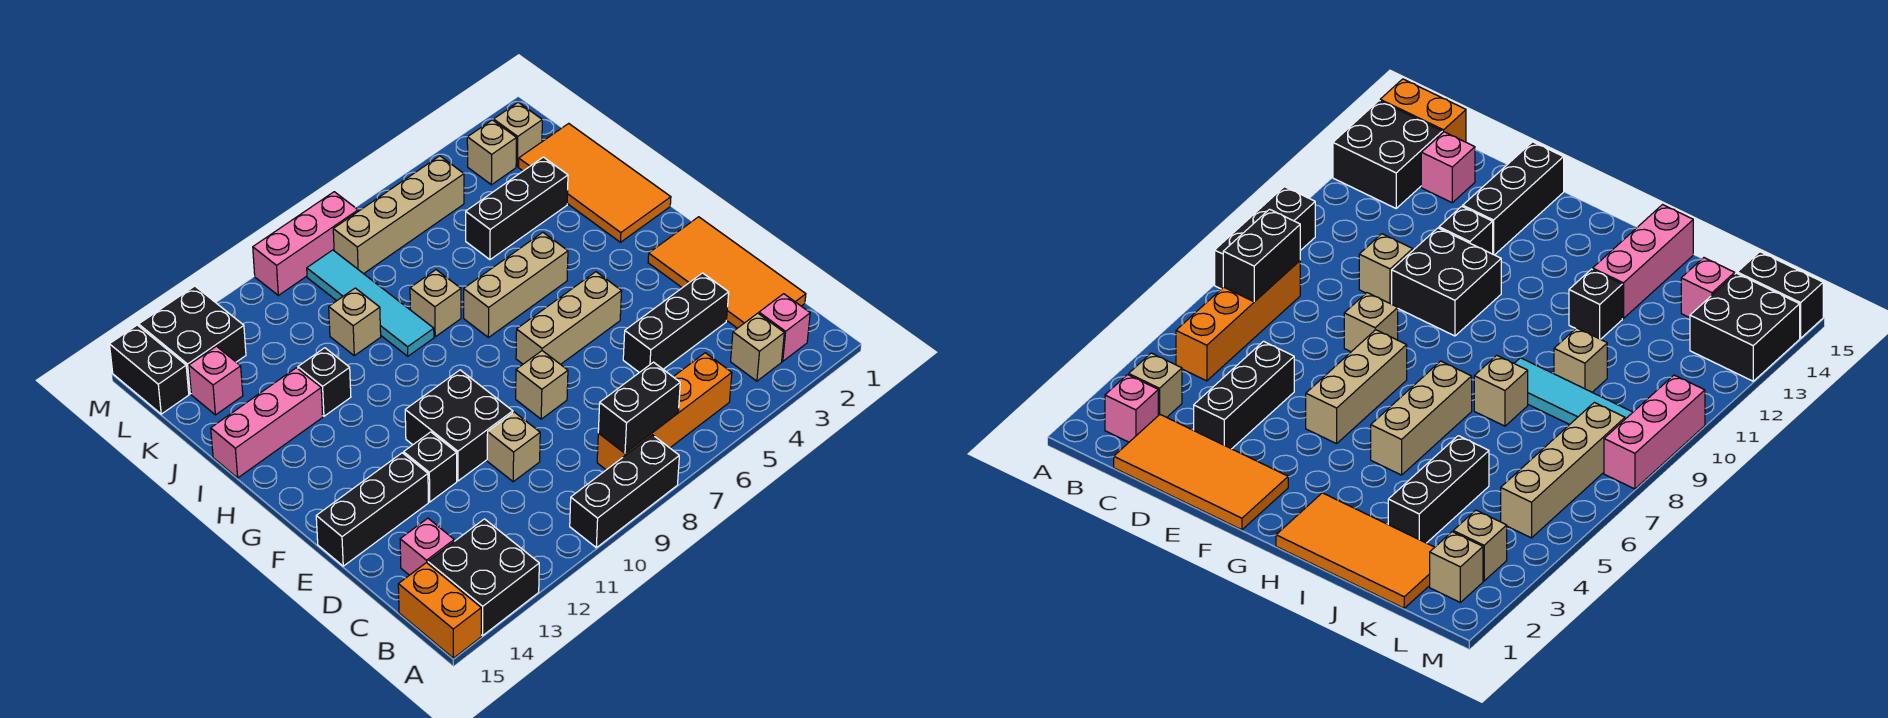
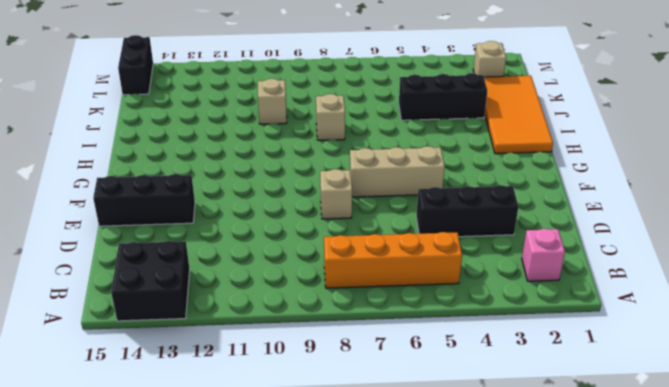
none -> black 1x3 brick [570,435,679,548]
none -> orange 1x2 brick [398,563,481,658]
none -> tan 1x1 brick [731,313,784,381]
none -> orange 2x4 tile [648,217,806,328]

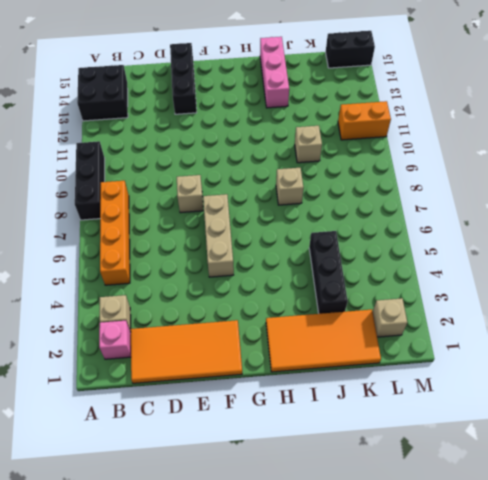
orange 1x2 brick [338,101,391,140] -> orange 1x2 brick moved to [398,563,481,658]
none -> pink 1x1 brick [400,518,454,575]
none -> black 1x3 brick [623,273,729,373]
none -> tan 1x1 brick [487,412,540,482]
none -> black 2x2 brick [405,370,513,481]

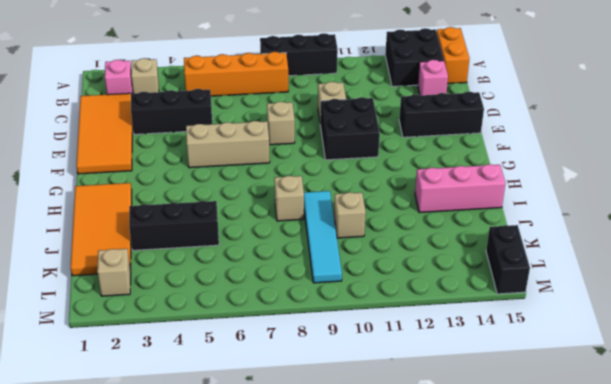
none -> black 1x1 brick [404,432,457,502]
none -> tan 1x3 brick [464,232,568,338]
none -> black 1x1 brick [298,348,351,416]
none -> pink 1x1 brick [189,346,243,415]

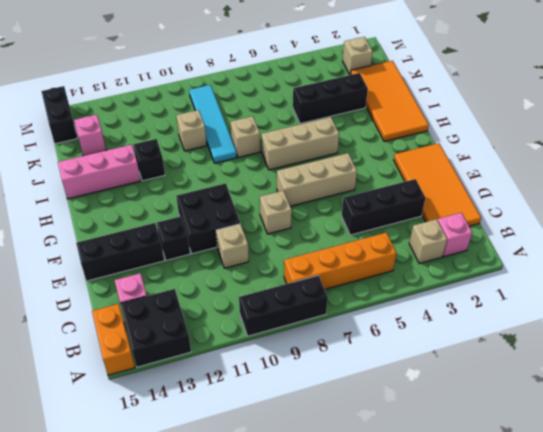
none -> tan 1x1 brick [467,120,517,185]
none -> tan 1x4 brick [333,156,464,274]
none -> black 2x2 brick [139,286,246,394]
none -> pink 1x3 brick [253,192,358,295]

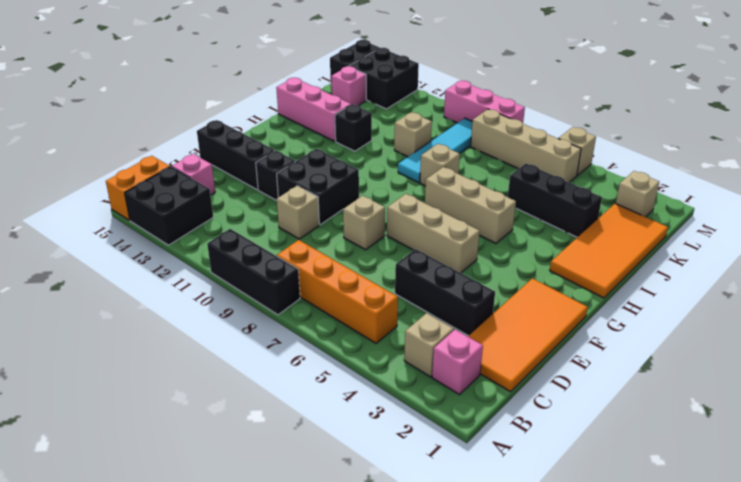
tan 1x1 brick [558,127,596,175] -> tan 1x1 brick moved to [467,120,517,185]
none -> black 1x2 brick [598,362,680,453]

